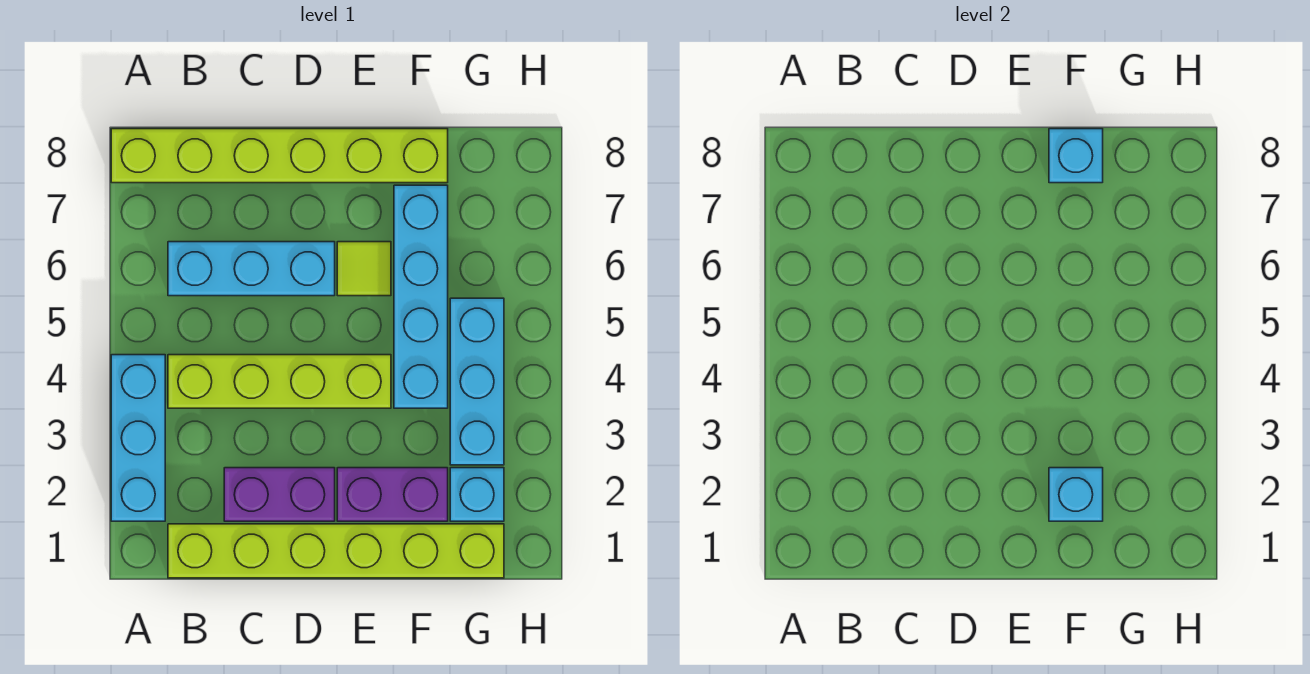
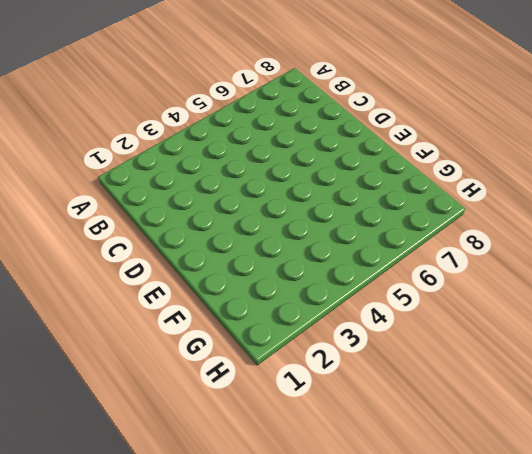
none -> cyan 1x3 brick [111,355,165,521]
none -> lime 1x6 brick [111,129,448,183]
none -> lime 1x6 brick [168,524,504,578]

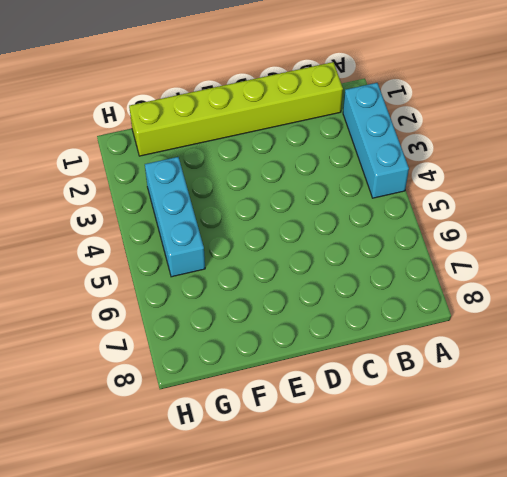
none -> lime 1x6 brick [111,129,448,183]
none -> lime 1x4 brick [168,355,391,408]
none -> cyan 1x3 brick [168,242,335,296]

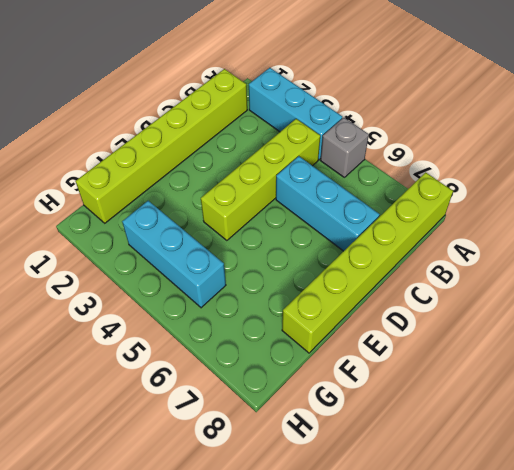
grey 1x1 brick [320,118,369,177] -> none
cyan 1x3 brick [276,156,380,251] -> cyan 1x3 brick turned to [168,242,335,296]
none -> purple 1x2 brick [224,468,335,521]
none -> purple 1x2 brick [337,468,448,521]
none -> lime 1x1 tile [337,242,391,296]

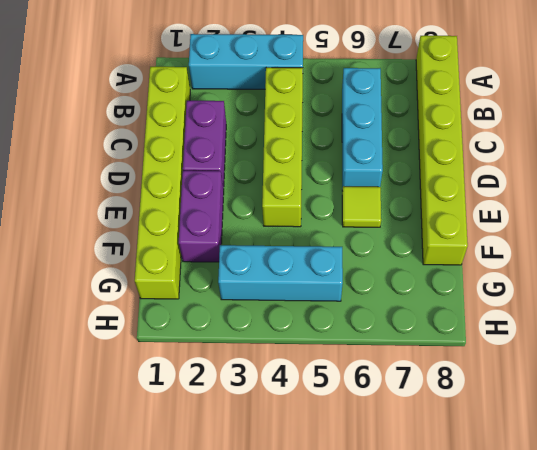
none -> cyan 1x4 brick [394,185,448,408]
none -> cyan 1x1 brick [450,468,504,521]
none -> cyan 1x1 brick [1049,468,1103,521]

